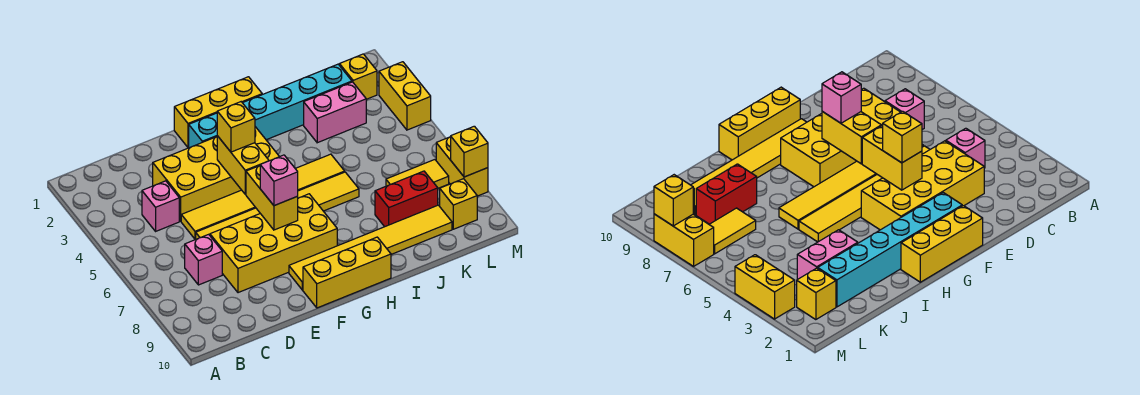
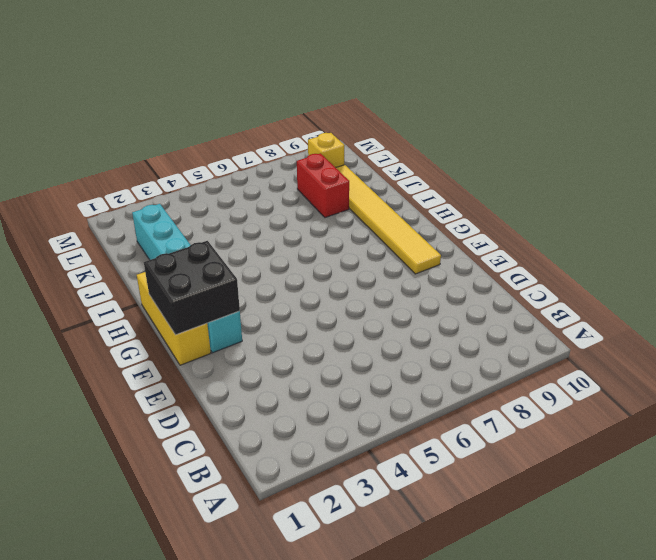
black 2x2 brick [144,241,240,335] -> none
none -> pink 1x1 brick [142,181,179,231]
none -> pink 1x1 brick [185,234,222,285]
none -> yellow 2x4 brick [153,127,279,221]

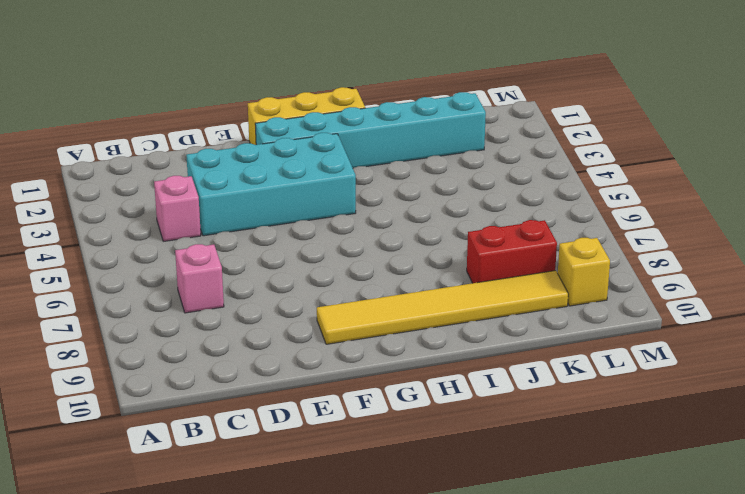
cyan 2x4 brick [186,133,356,236] -> yellow 2x4 brick [153,127,279,221]
none -> yellow 1x6 tile [181,154,345,239]
none -> yellow 1x6 tile [196,172,359,239]
none -> yellow 2x4 brick [210,194,337,293]

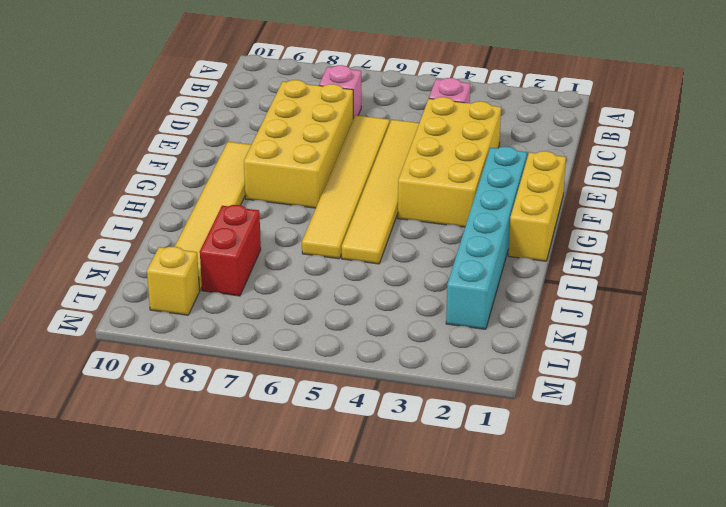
none -> yellow 1x3 brick [303,237,391,308]
none -> pink 1x2 brick [304,82,366,143]
none -> yellow 1x2 tile [386,160,449,188]

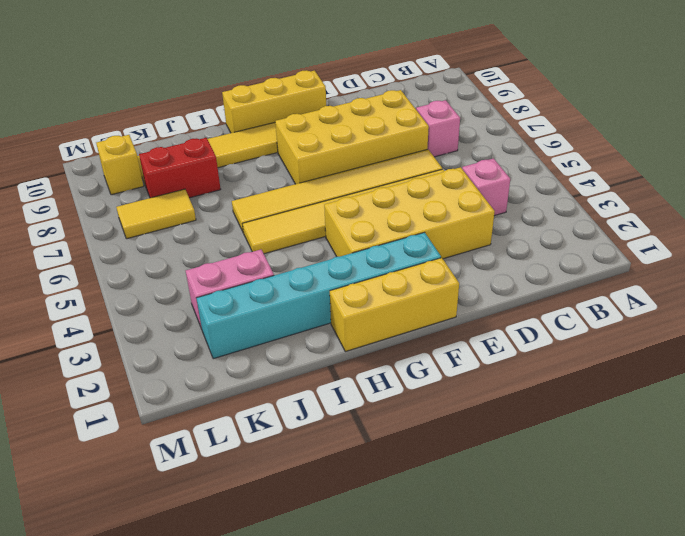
none -> yellow 1x1 brick [340,54,377,99]
none -> yellow 1x2 brick [379,62,431,130]
none -> yellow 1x2 brick [436,137,488,196]

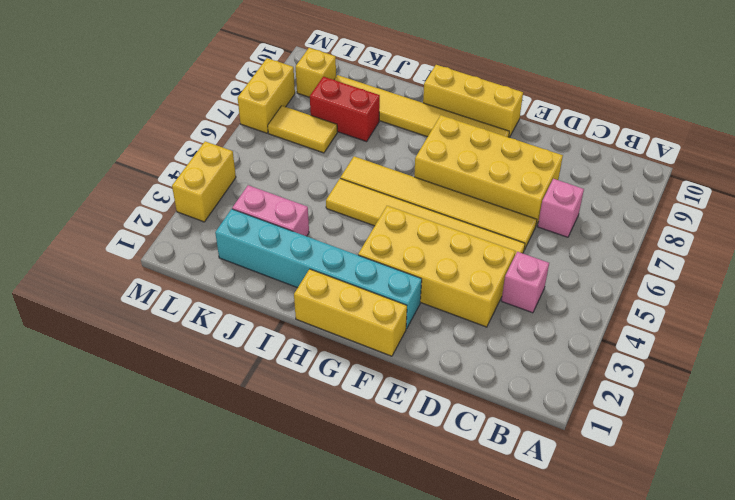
none -> yellow 1x1 brick [340,54,377,99]
none -> yellow 1x2 brick [217,136,269,194]
none -> yellow 1x2 brick [246,166,298,230]

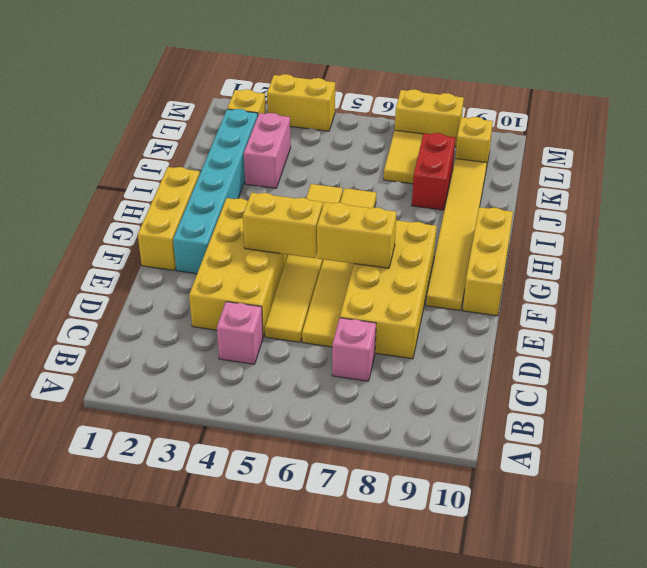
none -> yellow 1x1 brick [451,126,488,177]
none -> yellow 1x1 brick [217,102,255,152]
none -> pink 1x1 brick [260,155,298,206]

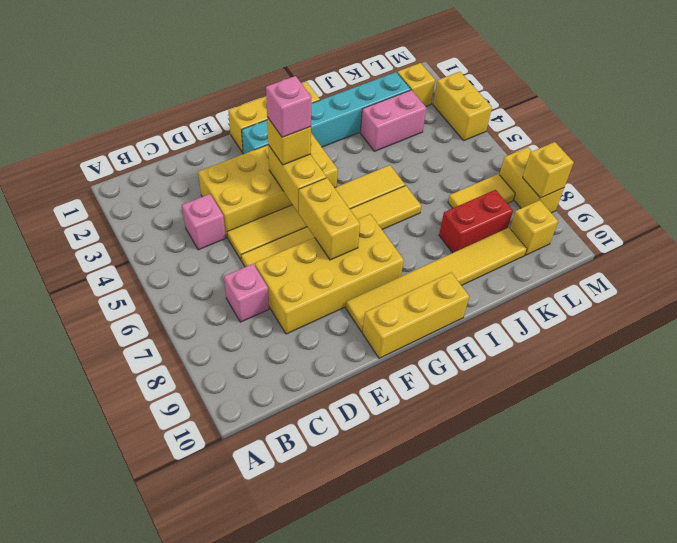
pink 1x1 brick [266,76,311,137] -> pink 1x1 brick moved to [260,155,298,206]

